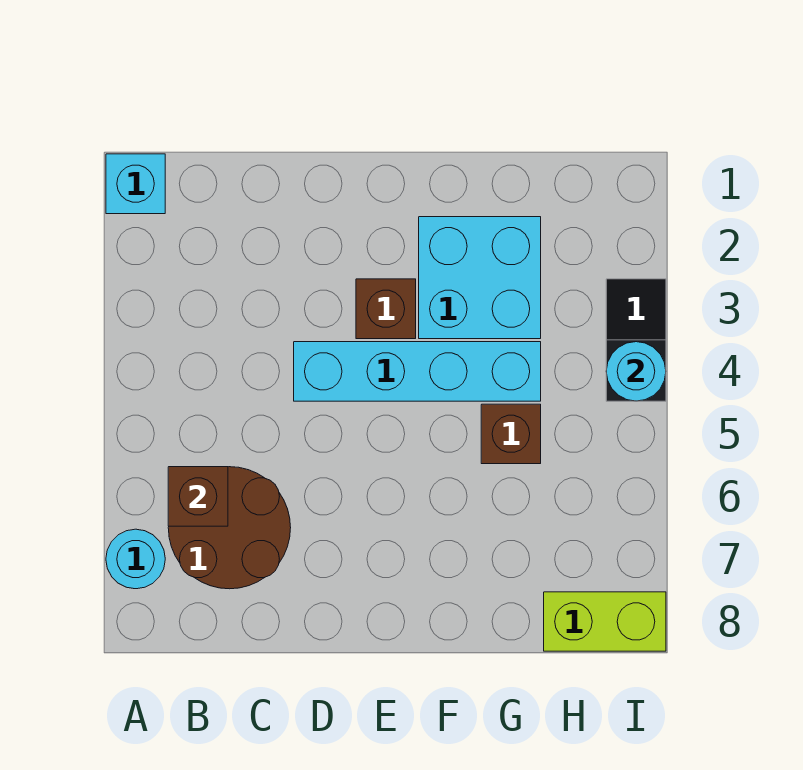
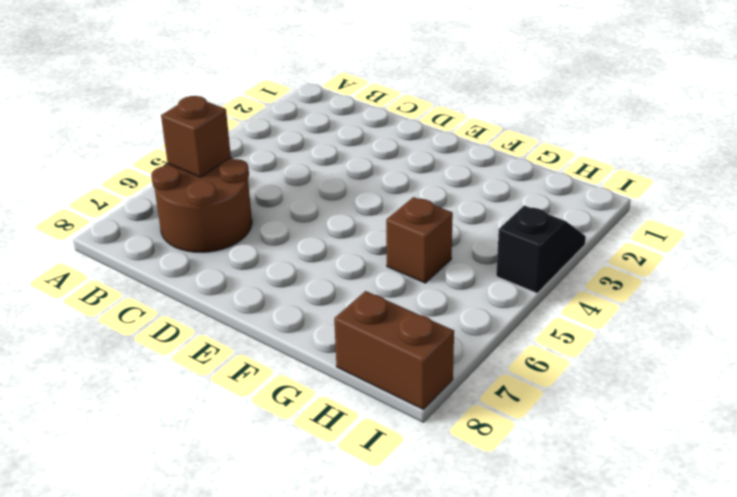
brown 1x2 brick [334,291,454,410] -> lime 1x2 brick [544,592,666,651]
none -> cyan 1x1 brick [106,154,165,214]
none -> cyan 1x1 round brick [106,529,165,589]

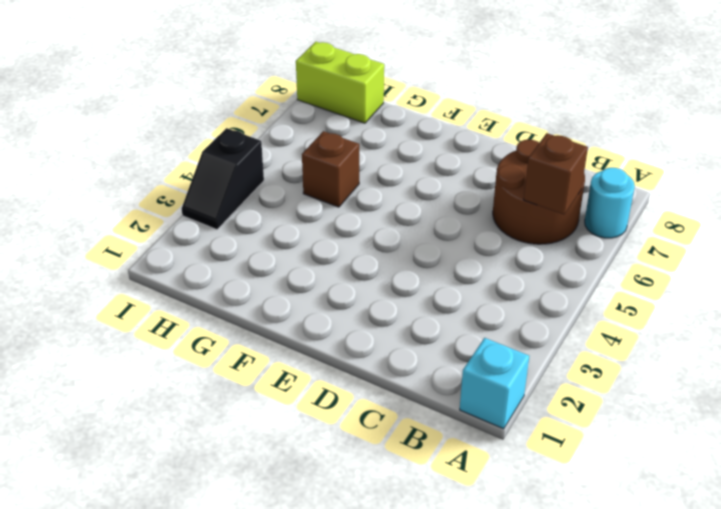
none -> cyan 1x4 brick [294,342,541,401]
none -> brown 1x1 brick [356,279,416,339]

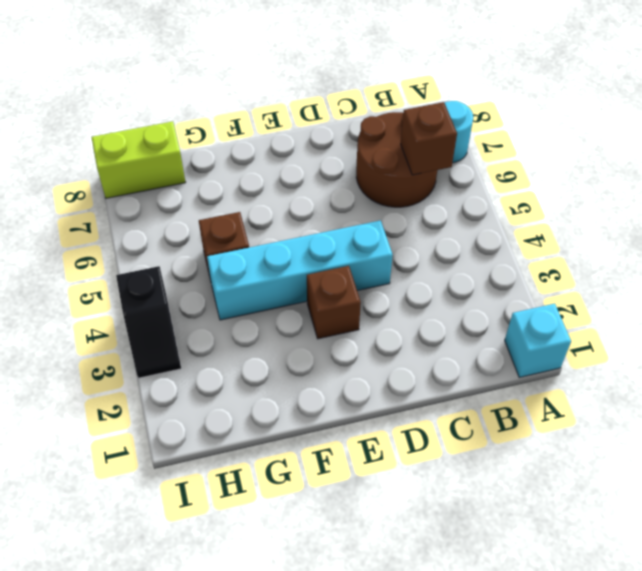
none -> cyan 2x2 brick [419,217,541,339]
none -> cyan 1x1 round brick [606,342,666,401]

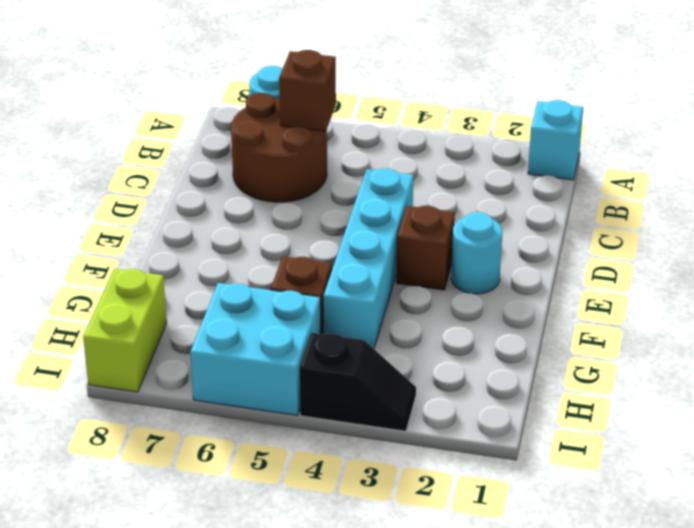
cyan 1x1 round brick [451,212,502,294] -> cyan 1x1 round brick moved to [606,342,666,401]
cyan 2x2 brick [190,283,321,415] -> cyan 2x2 brick moved to [419,217,541,339]

